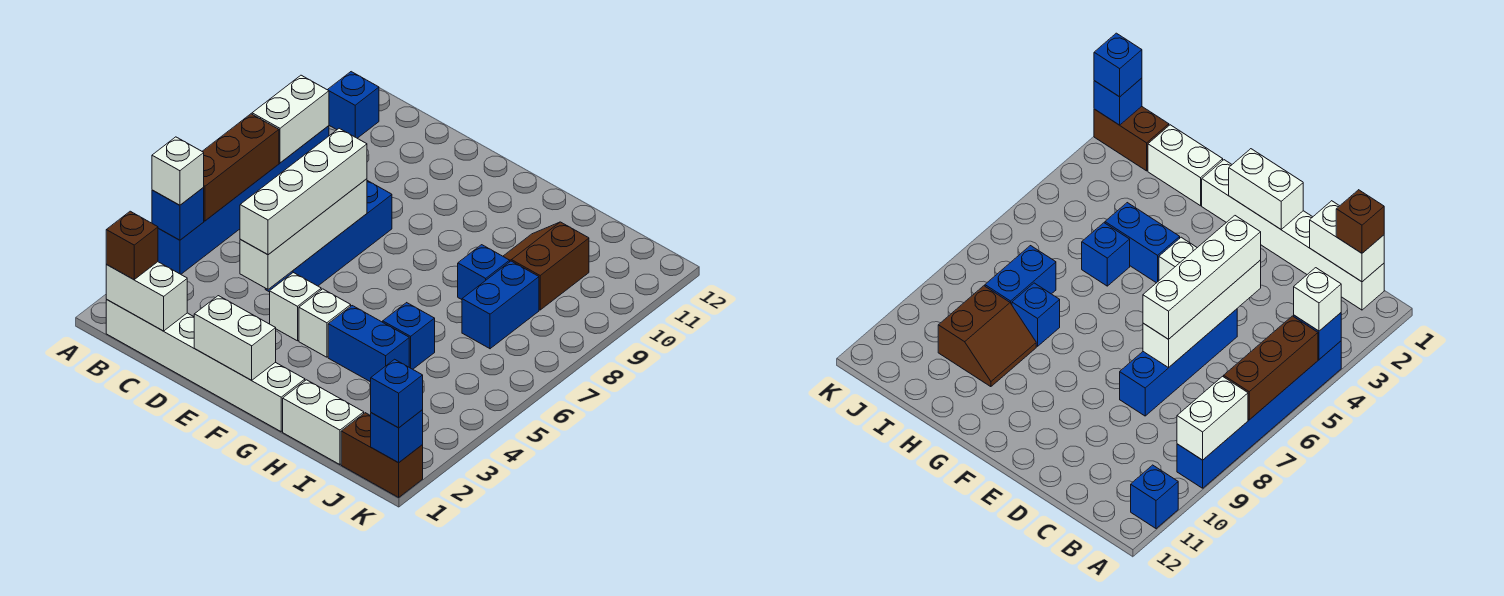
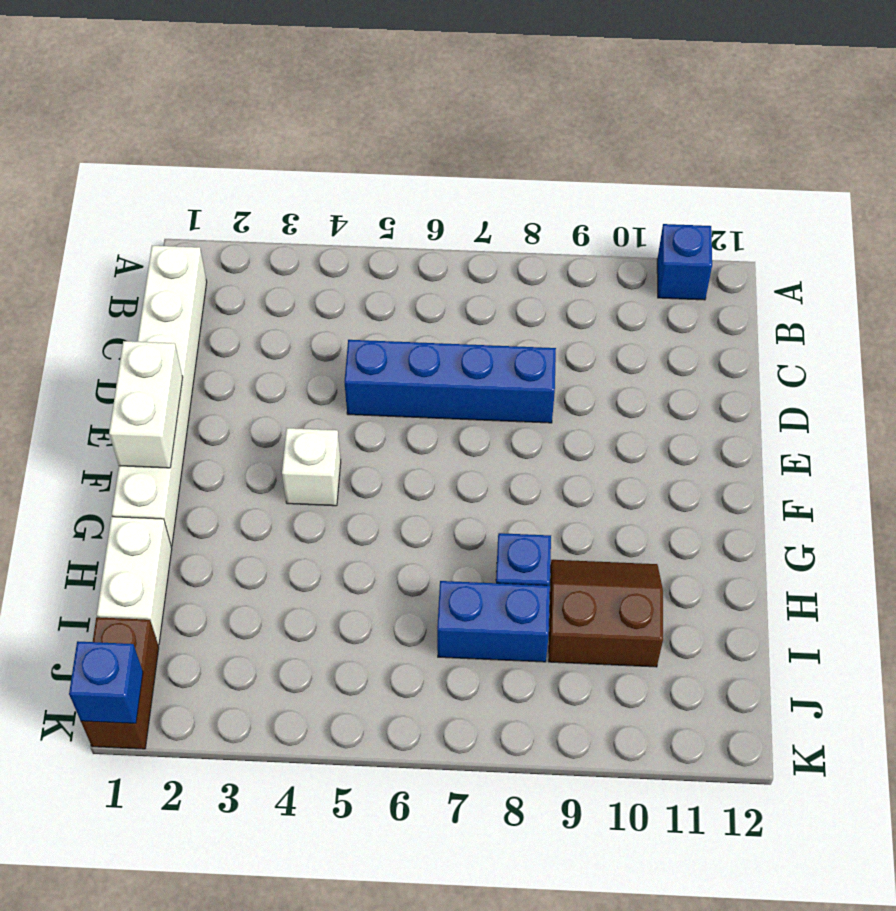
none -> blue 1x6 brick [158,126,329,274]
none -> white 1x1 brick [270,273,321,341]
none -> blue 1x2 brick [328,306,409,382]

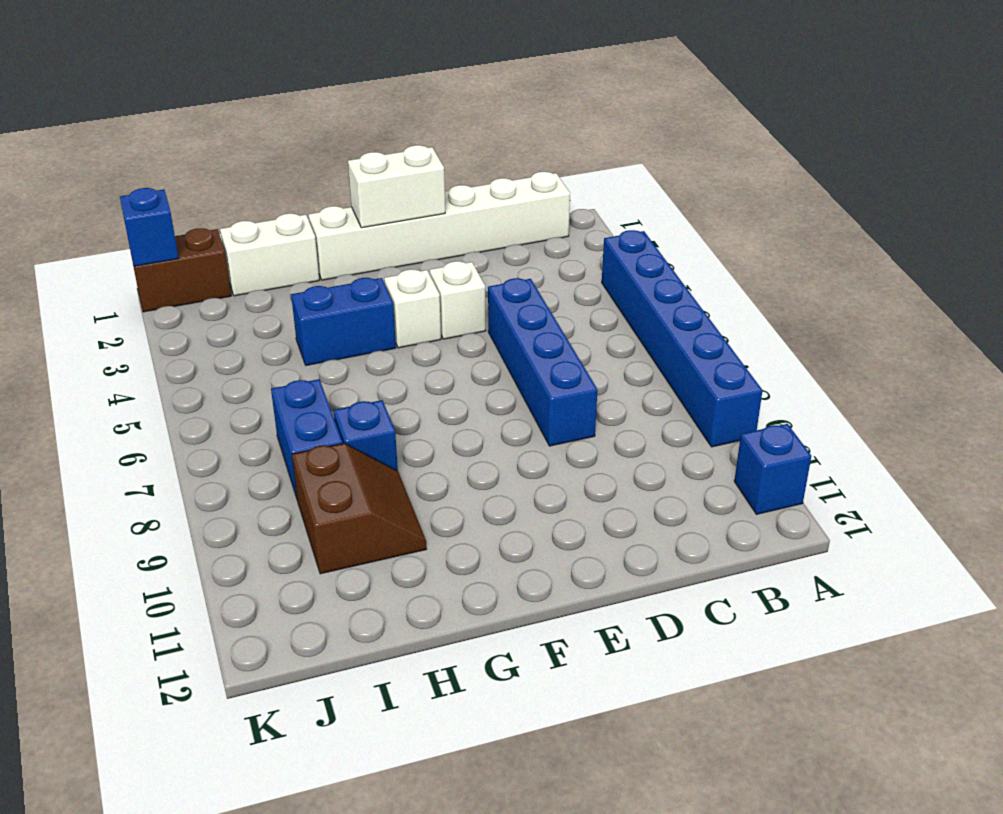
none -> blue 1x1 brick [383,303,435,369]
none -> blue 1x1 brick [152,188,204,240]
none -> brown 1x3 brick [202,114,279,221]

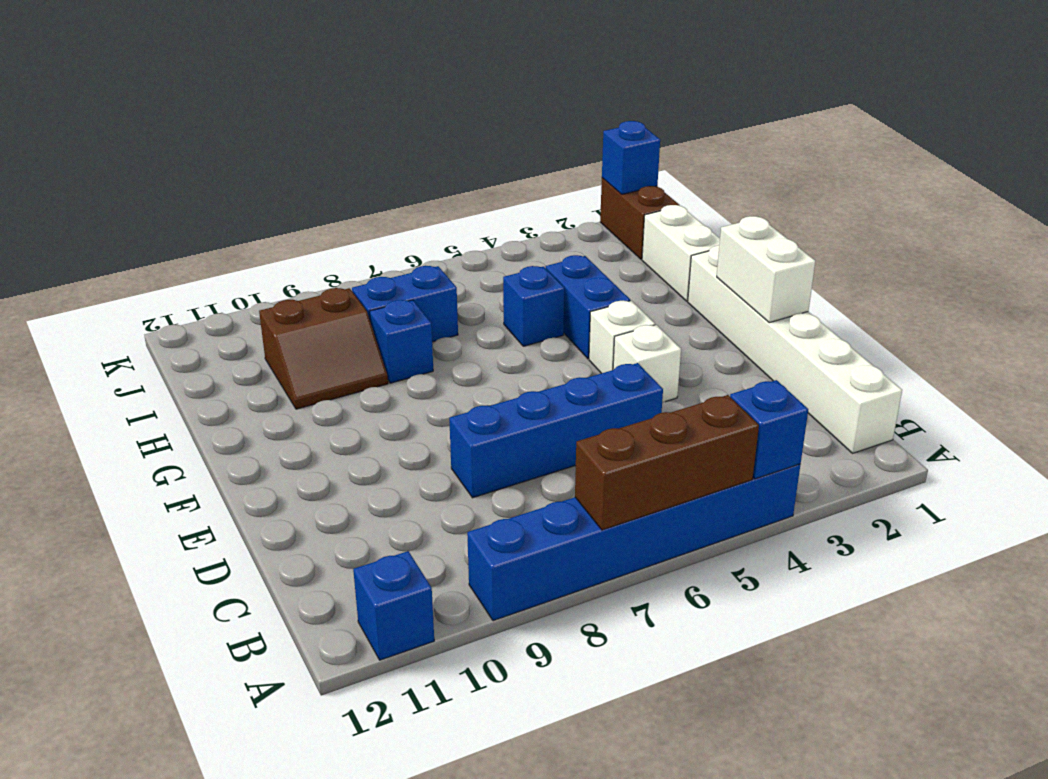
none -> white 1x2 brick [252,75,329,163]
none -> white 1x2 brick [106,262,187,331]
none -> white 1x4 brick [240,179,367,289]

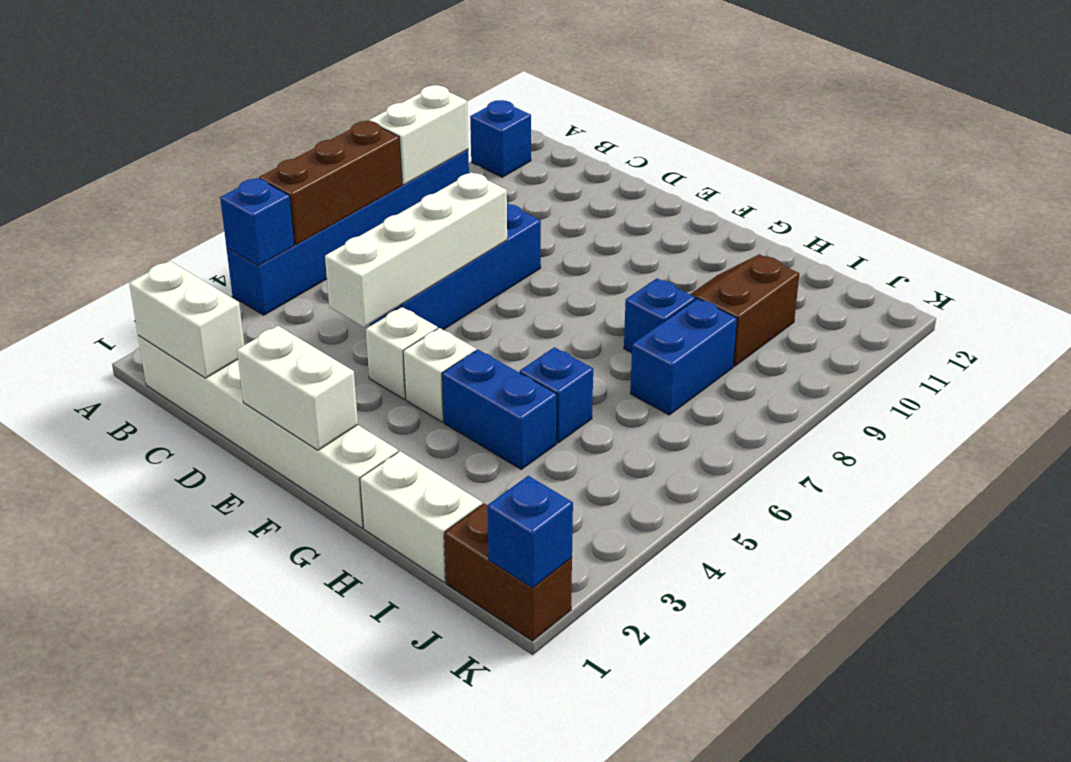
none -> white 1x1 brick [152,137,204,205]
none -> brown 1x1 brick [106,211,158,280]
none -> white 1x4 brick [240,128,367,255]

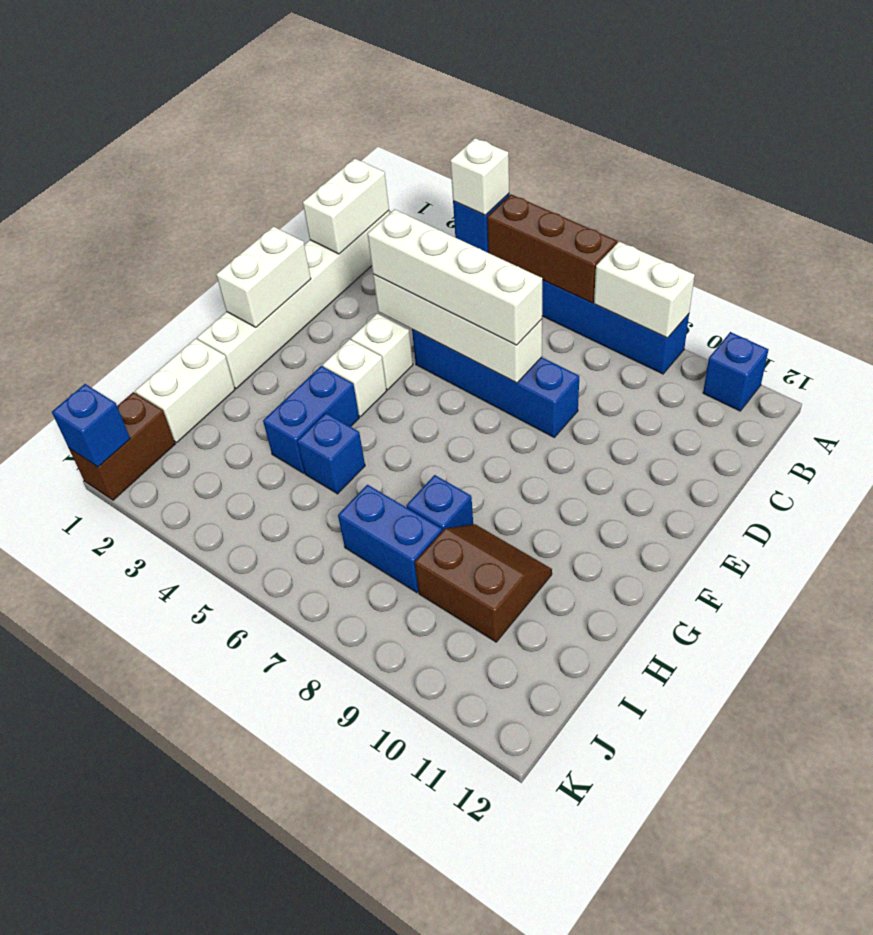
none -> brown 1x1 brick [106,211,158,280]
none -> blue 1x1 brick [371,359,423,428]

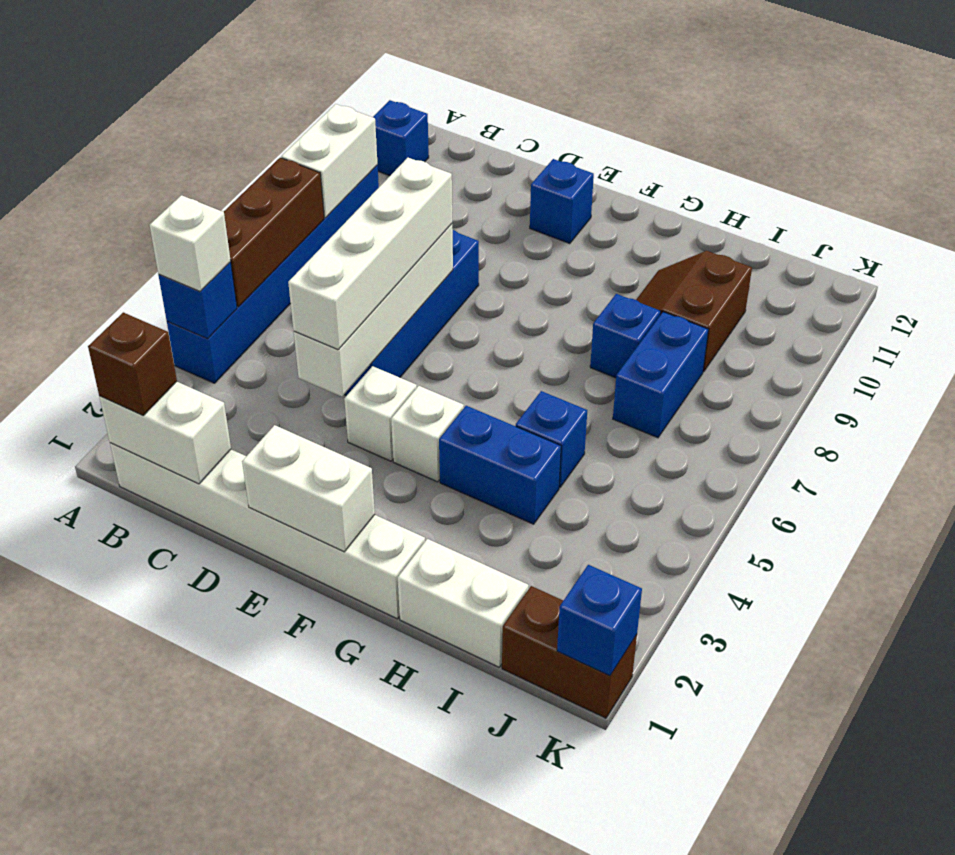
blue 1x1 brick [530,159,594,244] -> blue 1x1 brick moved to [371,359,423,428]

